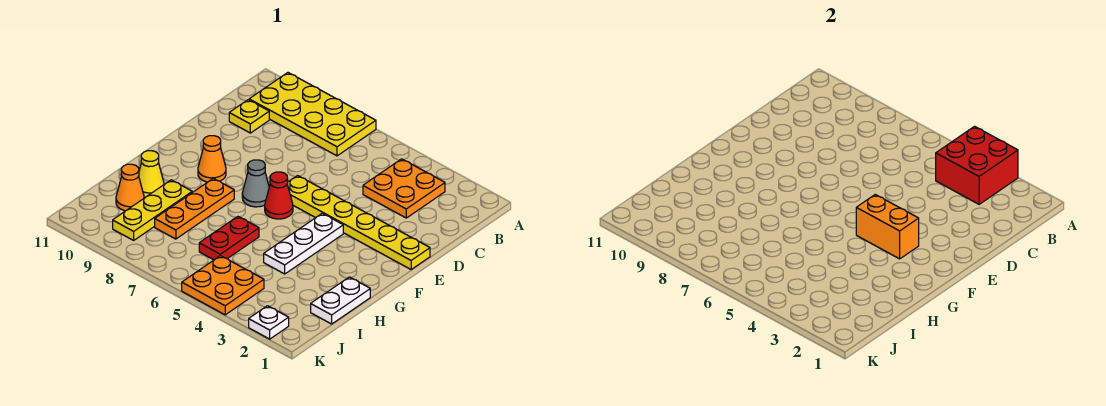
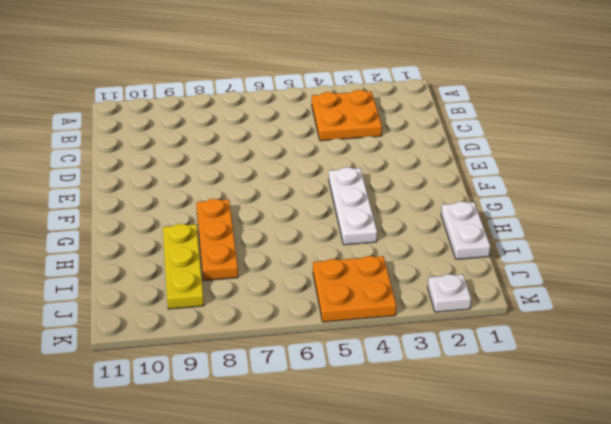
none -> yellow 2x4 plate [249,73,376,156]
none -> yellow 1x1 plate [229,100,269,133]
none -> yellow 1x6 plate [288,176,430,269]

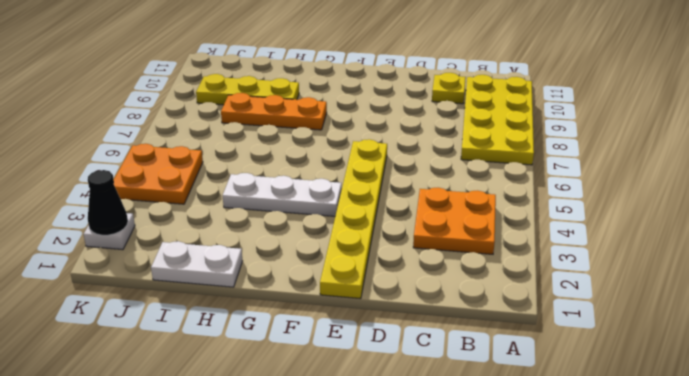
black 1x1 cone [88,170,128,235] -> none
none -> red 1x1 cone [265,172,293,219]
none -> grey 1x1 cone [242,160,269,207]
none -> orange 1x1 cone [198,136,226,182]

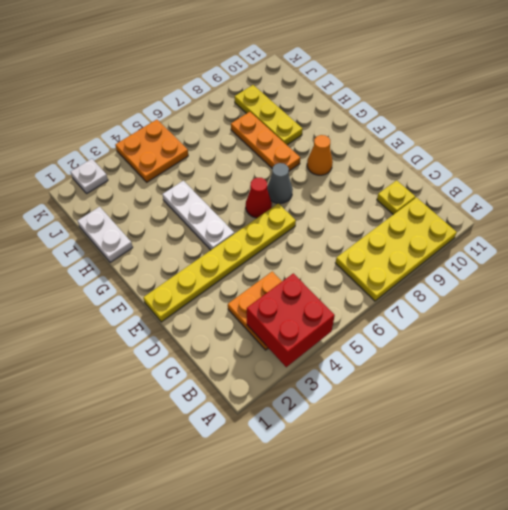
none -> red 1x2 plate [199,217,259,260]
none -> yellow 1x1 cone [139,151,164,197]
none -> orange 1x1 cone [116,164,144,211]

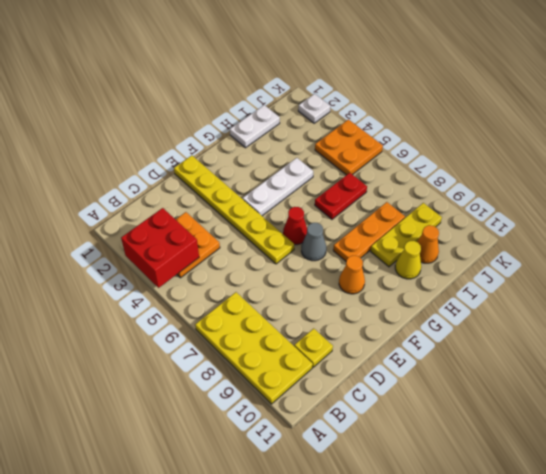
none -> orange 1x2 brick [856,195,919,259]

